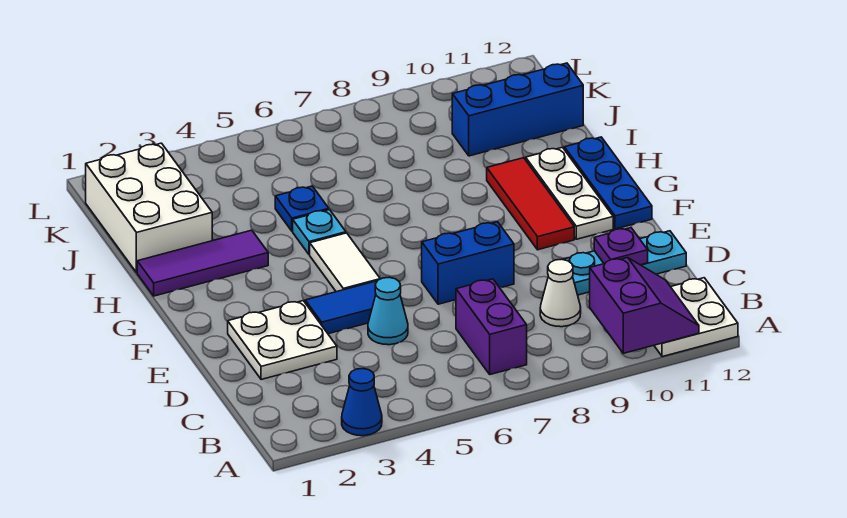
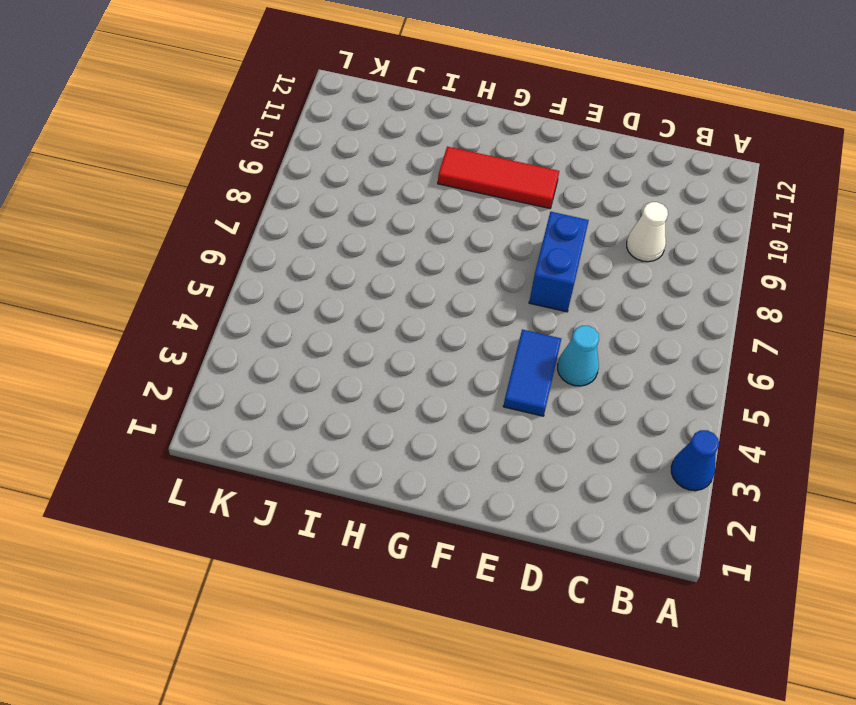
none -> white 2x2 plate [654,278,738,357]
none -> purple 1x2 brick [456,279,527,374]
none -> white 2x2 plate [228,301,337,380]

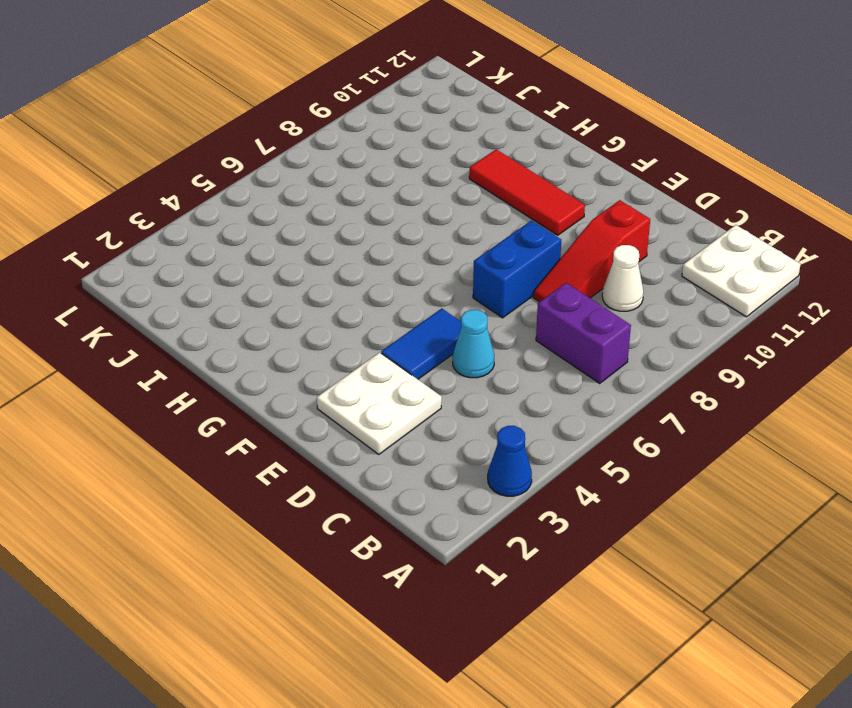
red 1x3 slope [533,200,650,302] -> cyan 1x3 plate [563,231,686,295]
none -> white 1x2 tile [310,233,380,292]
none -> white 1x3 plate [526,147,613,239]
none -> blue 1x3 plate [564,137,652,229]

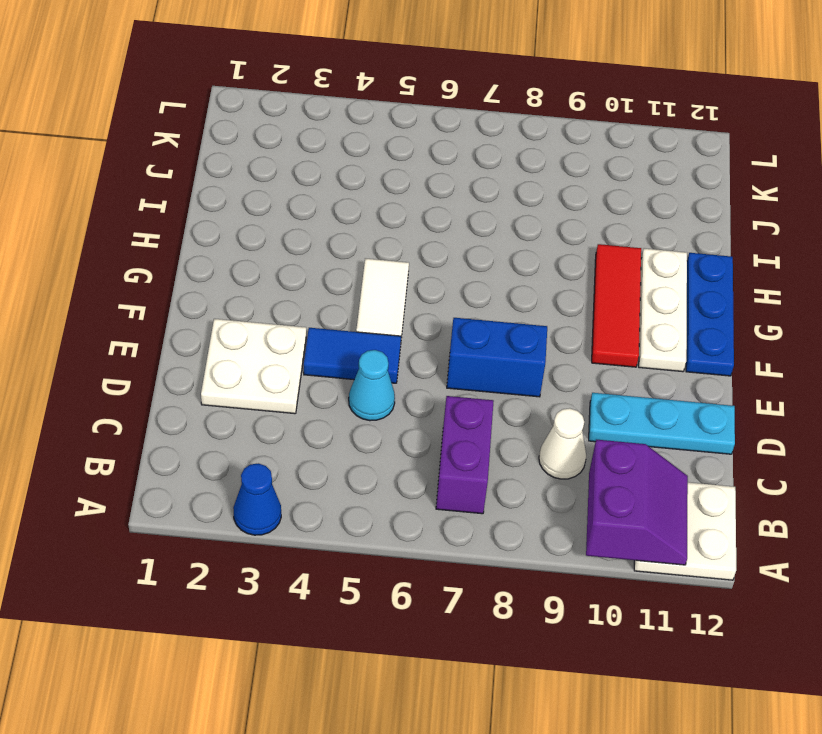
none -> purple 1x3 tile [137,230,268,296]
none -> cyan 1x1 plate [293,210,346,255]
none -> white 2x3 brick [86,143,212,273]

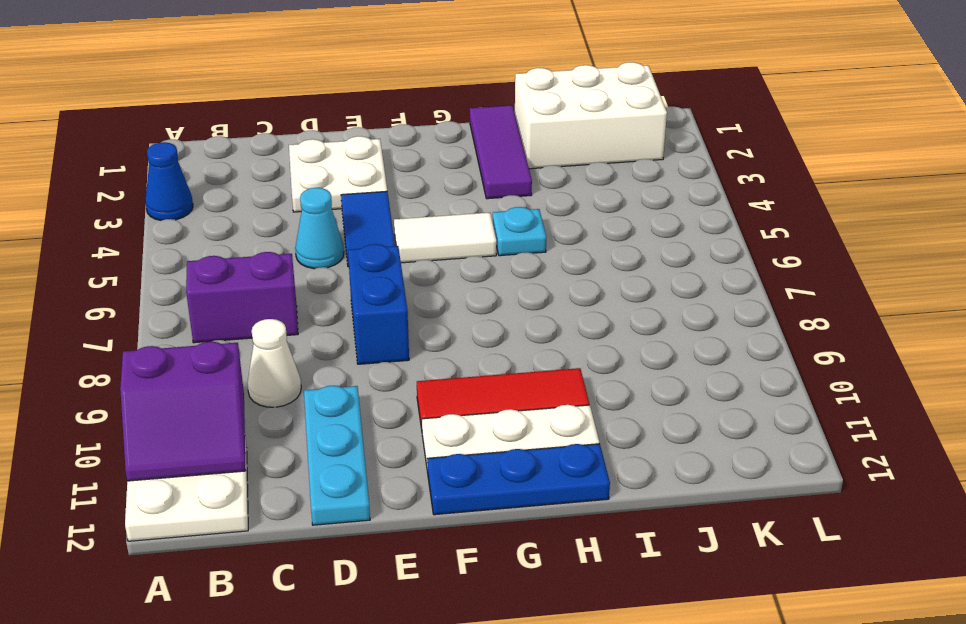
none -> blue 1x1 plate [275,186,329,231]
none -> blue 1x3 brick [452,63,583,156]
none -> purple 1x1 plate [594,228,648,265]

